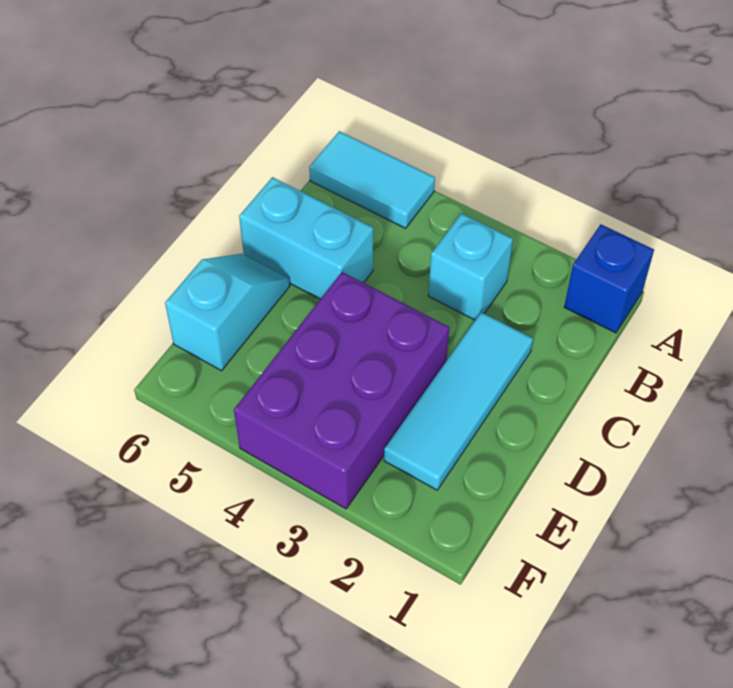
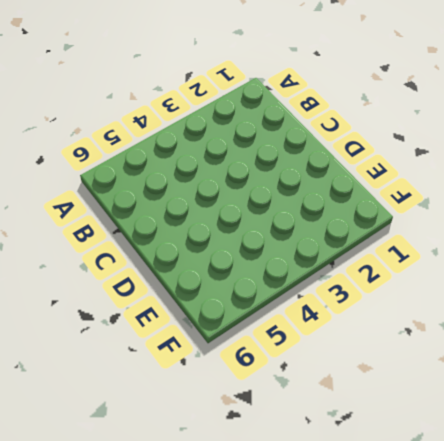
none -> blue 1x1 brick [564,224,654,333]
none -> cyan 1x2 tile [309,131,435,228]

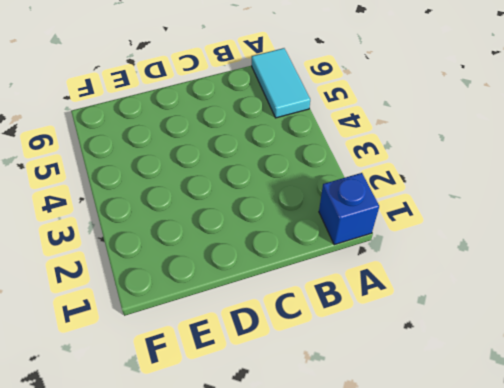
none -> cyan 1x1 brick [428,213,513,320]
none -> cyan 1x3 tile [384,312,533,490]

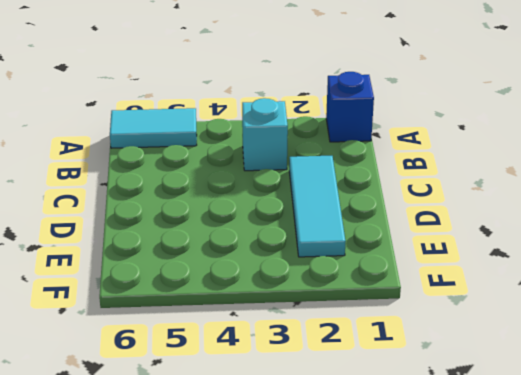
none -> cyan 1x2 brick [239,177,373,299]
none -> purple 2x3 brick [234,272,449,509]

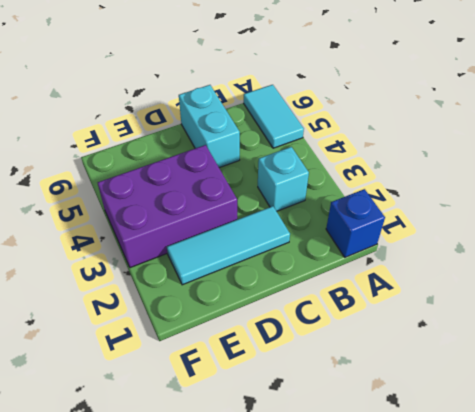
none -> cyan 1x2 slope [165,254,290,371]

